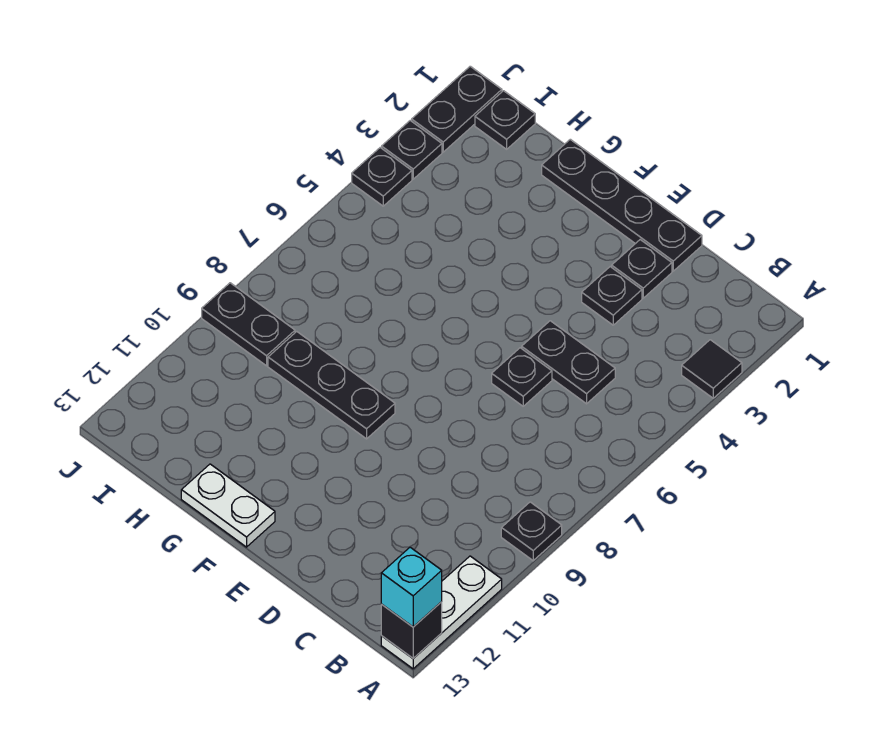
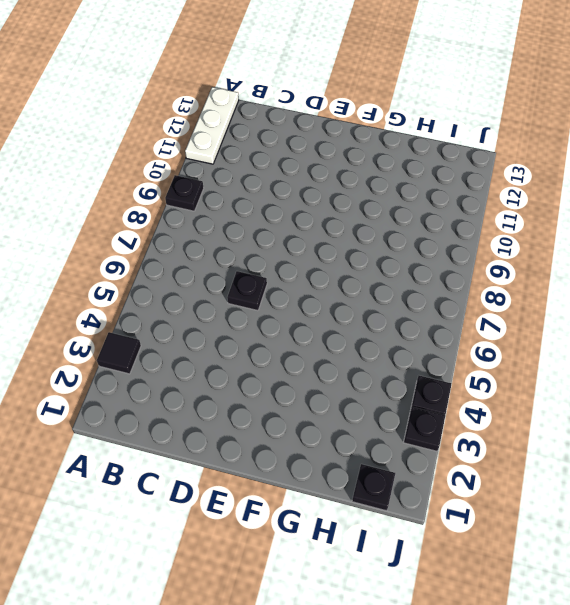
none -> black 1x2 plate [522,321,615,404]
none -> black 1x4 plate [542,139,702,271]
none -> black 1x1 plate [612,240,672,298]

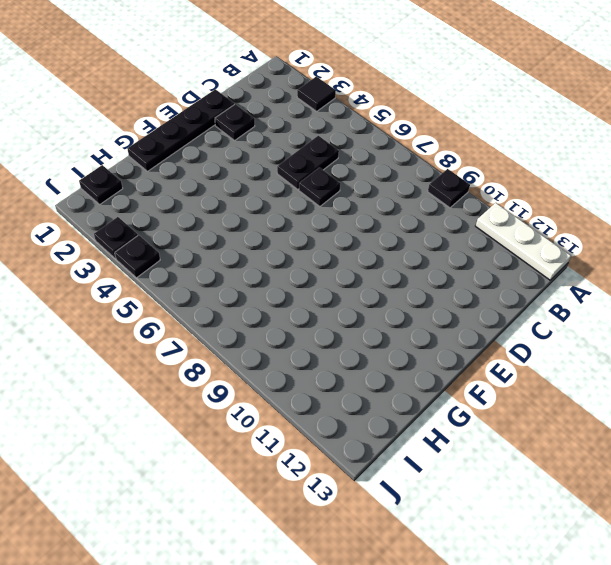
none -> black 1x1 plate [582,267,642,325]
none -> black 1x3 plate [268,332,395,439]
none -> white 1x2 plate [181,464,275,547]

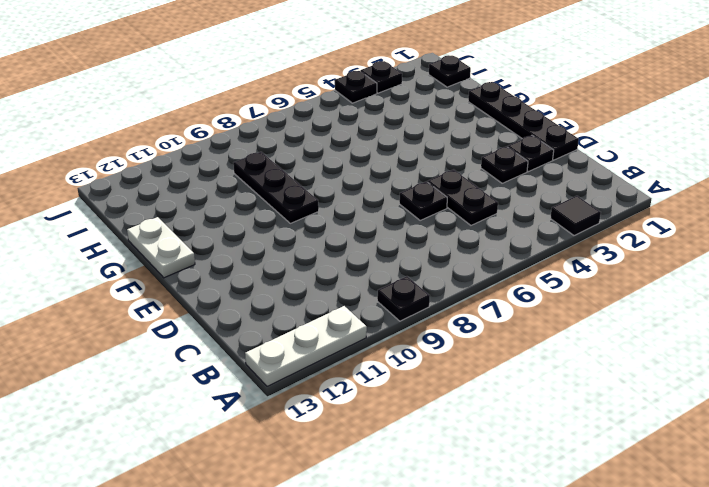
none -> black 1x2 plate [202,283,295,366]
none -> black 1x2 plate [412,66,502,152]
none -> black 1x1 brick [381,602,442,658]

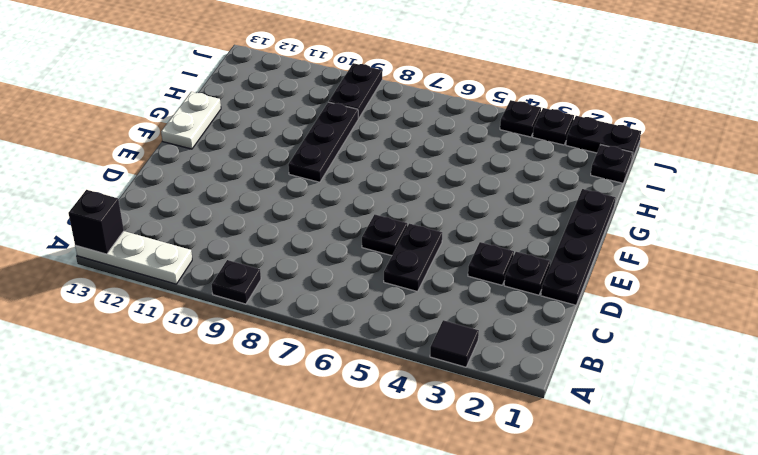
none -> cyan 1x1 brick [381,547,442,627]

